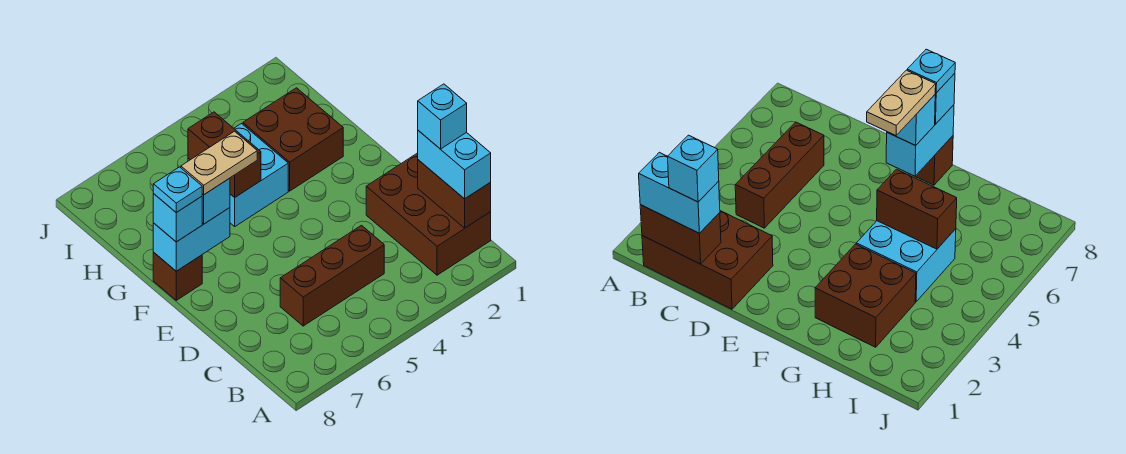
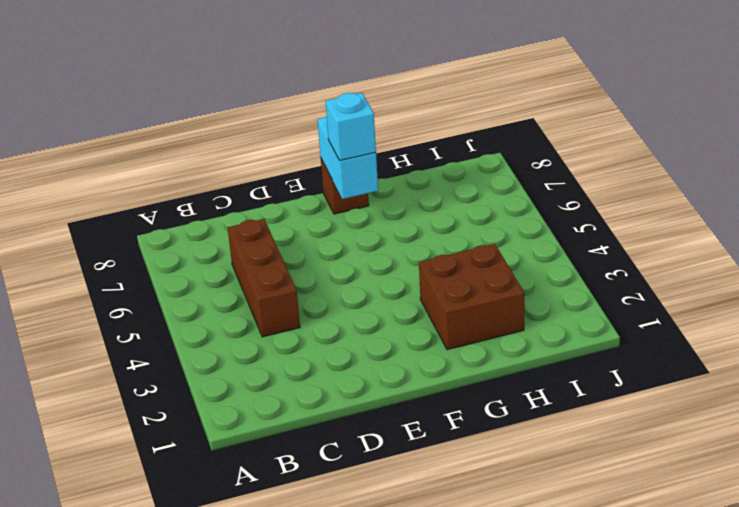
none -> brown 2x3 brick [366,153,491,275]
none -> cyan 2x2 brick [188,124,288,226]
none -> brown 1x2 brick [418,160,491,228]

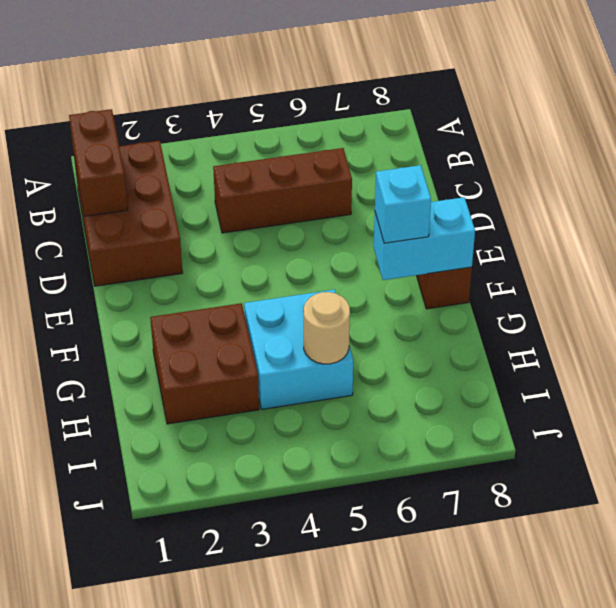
tan 1x1 round brick [303,292,350,364] -> brown 1x2 brick [188,112,261,197]
none -> cyan 1x2 brick [418,131,491,199]
none -> cyan 1x1 brick [153,194,202,242]
none -> cyan 1x1 brick [418,84,467,149]

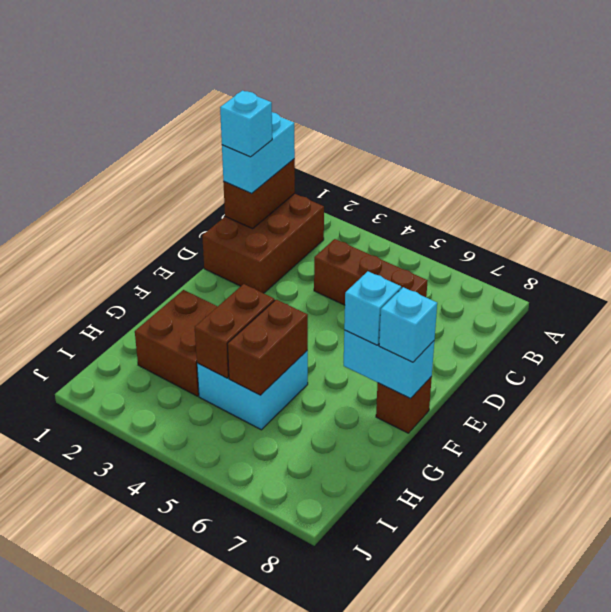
brown 1x2 brick [195,284,275,378] -> none
none -> tan 1x2 plate [181,131,257,195]
none -> cyan 1x1 plate [153,167,202,213]

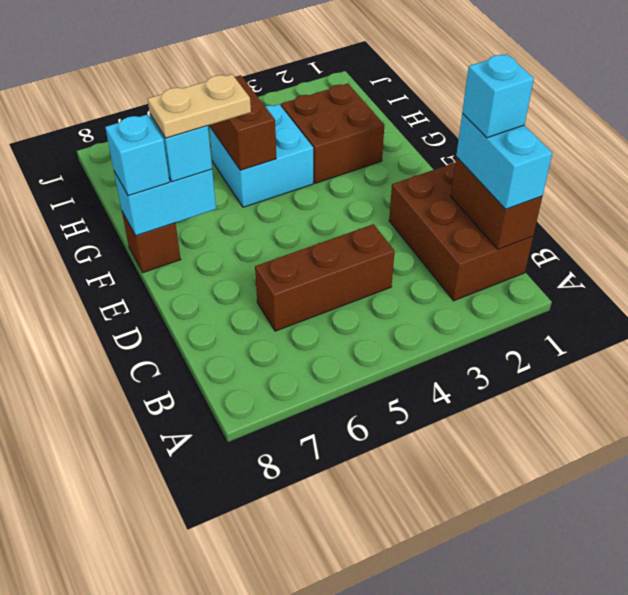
none -> cyan 1x1 plate [153,167,202,213]

